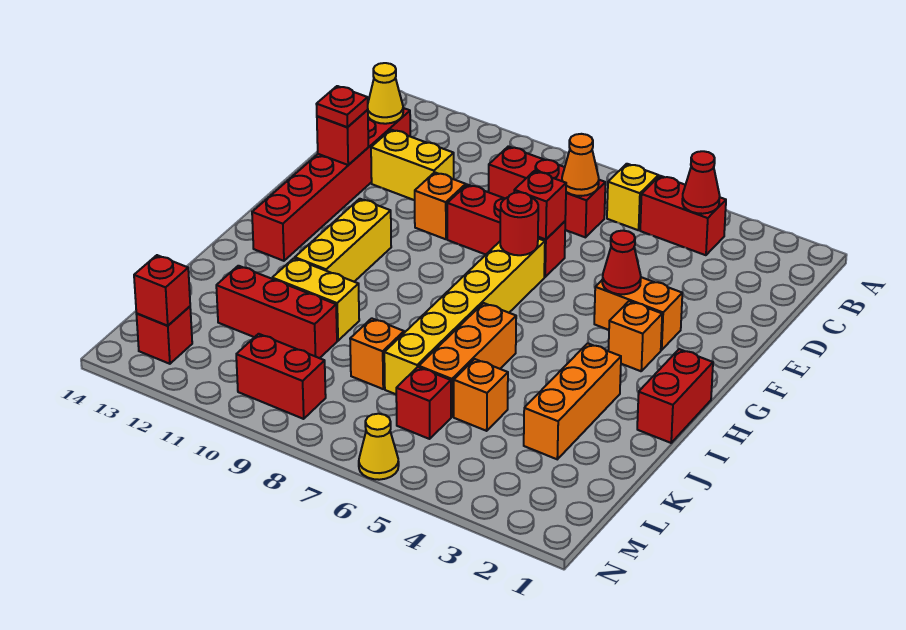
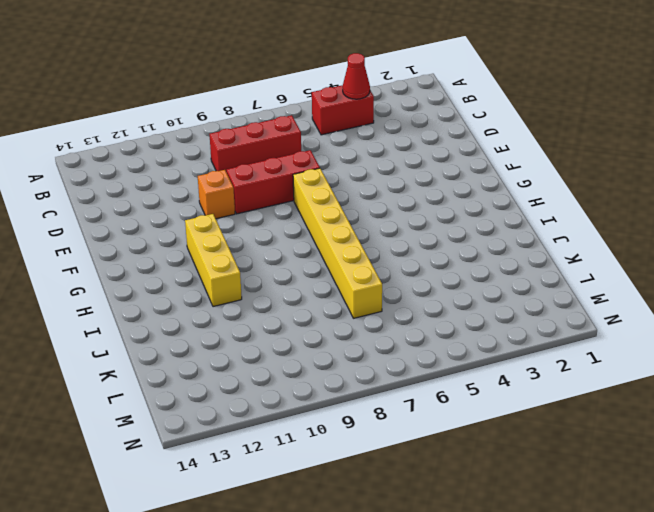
none -> yellow 1x1 brick [607,164,659,230]
none -> red 1x6 brick [252,108,410,261]
none -> yellow 1x2 brick [371,130,454,200]
none -> orange 1x2 brick [594,277,682,350]

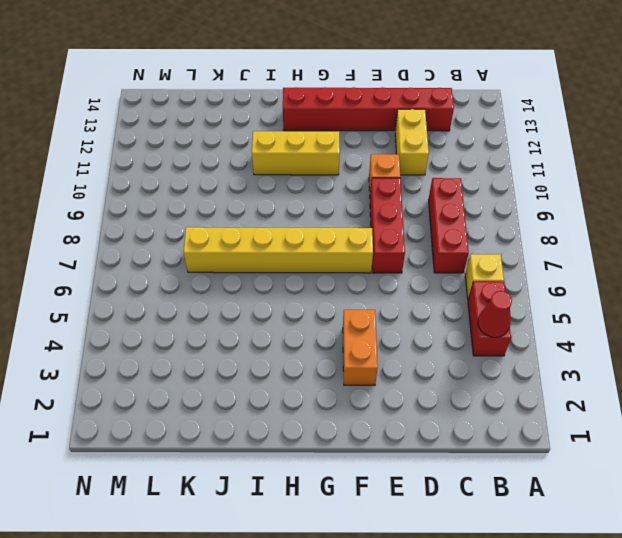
none -> orange 1x1 brick [608,301,662,371]
none -> red 1x2 brick [637,349,713,443]
none -> orange 1x3 brick [524,343,621,459]
none -> orange 1x3 brick [419,303,516,417]

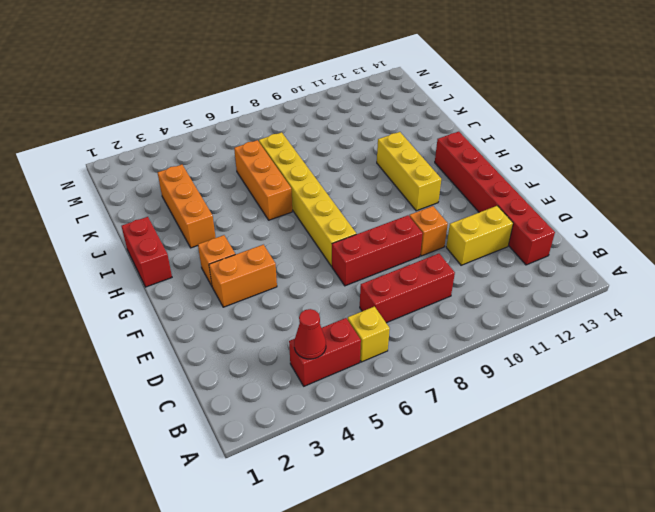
none -> yellow 1x2 brick [272,258,359,341]
none -> orange 1x1 brick [454,359,508,431]
none -> orange 1x1 brick [350,318,404,389]
none -> red 1x3 brick [216,266,337,358]

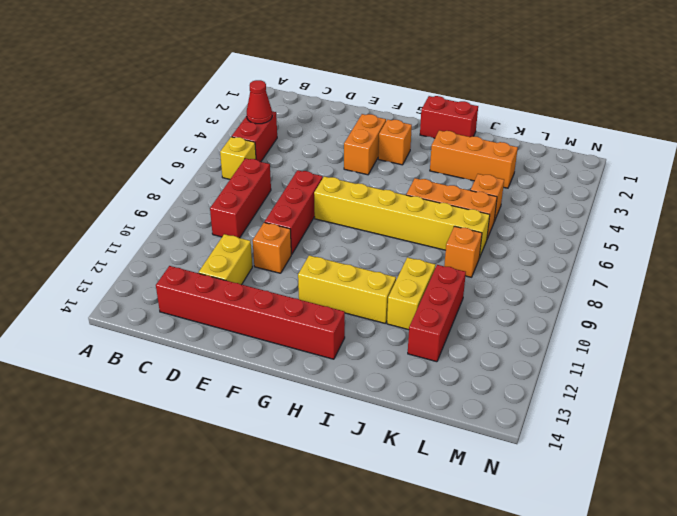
none -> red 1x1 brick [396,367,451,439]
none -> red 1x2 brick [236,334,326,419]
none -> red 1x1 brick [136,307,192,364]
none -> yellow 1x1 cone [359,414,399,480]

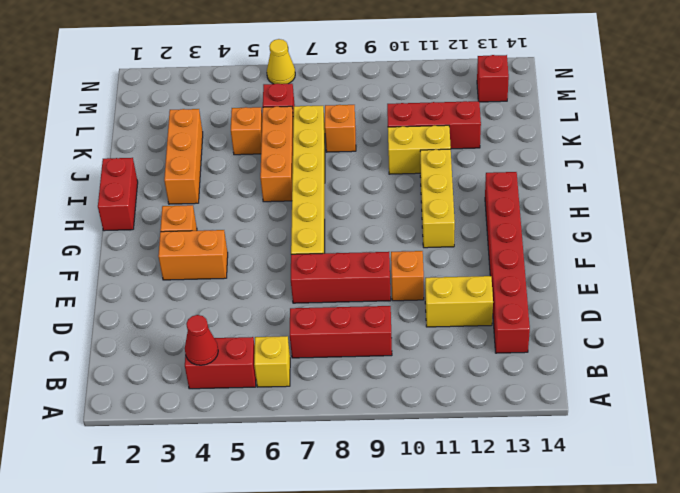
none -> red 1x2 brick [236,334,326,419]
none -> orange 1x1 cone [562,134,599,196]
none -> yellow 1x1 cone [368,63,403,124]
none -> red 1x1 brick [514,171,566,240]

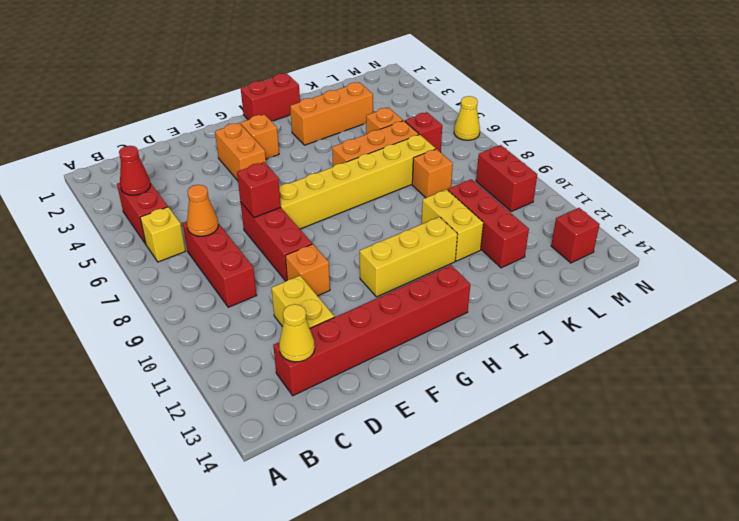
none -> red 1x1 brick [317,110,368,165]
none -> red 1x1 cone [602,231,641,294]
none -> red 1x1 round brick [500,192,538,255]
none -> red 1x1 brick [134,255,190,326]

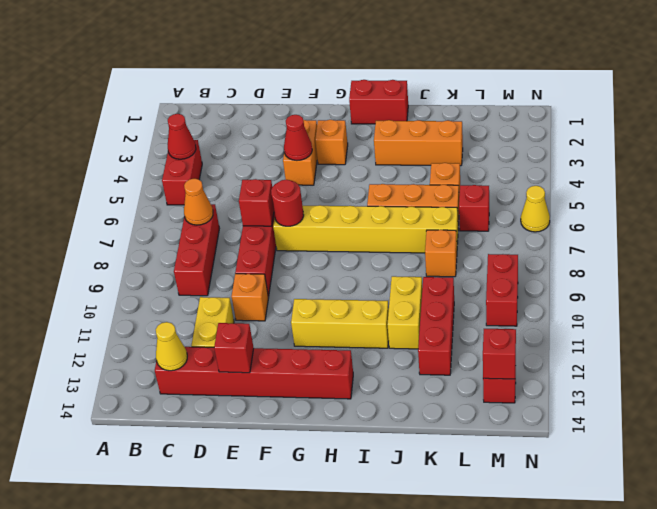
none -> yellow 1x1 brick [607,164,659,230]
none -> red 1x1 plate [316,86,368,127]

